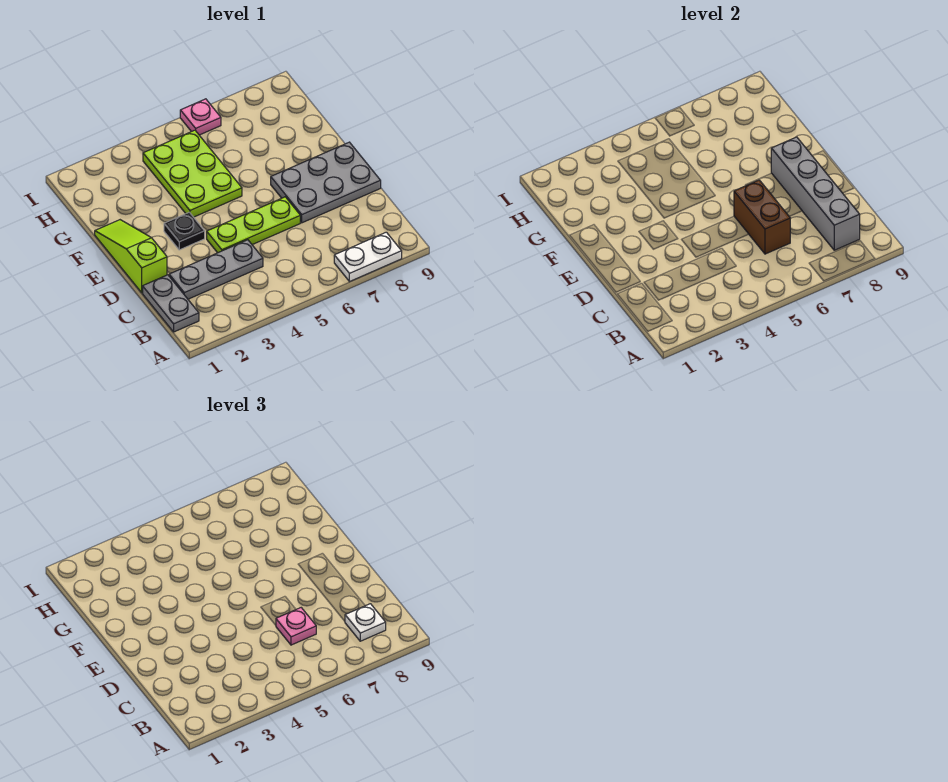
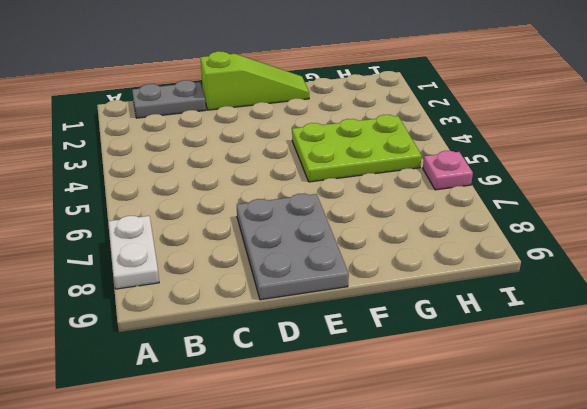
none -> grey 1x3 plate [169,240,263,299]
none -> lime 1x3 plate [207,197,300,253]
none -> black 1x1 plate [164,212,205,250]

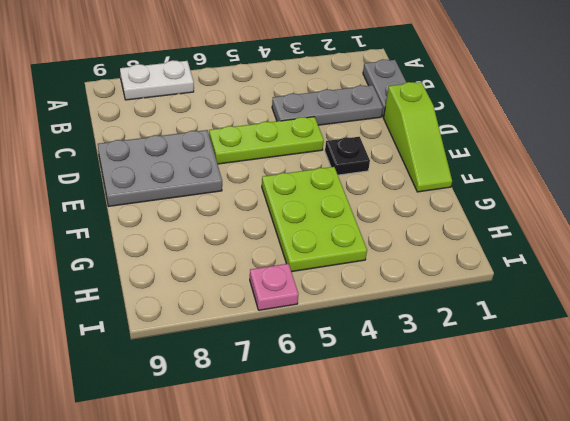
none -> grey 1x4 brick [771,137,860,250]
none -> brown 1x2 brick [734,180,790,254]
none -> white 1x1 plate [345,604,386,641]

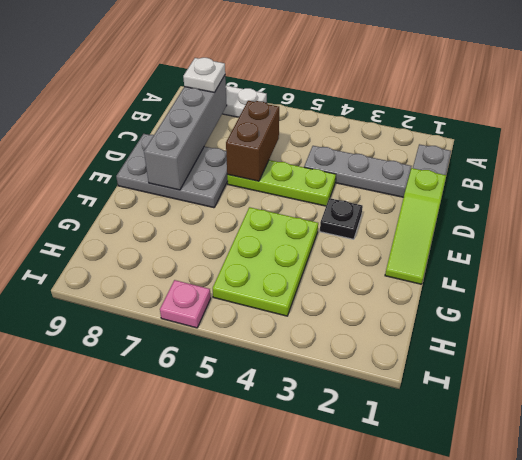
none -> pink 1x1 plate [276,608,316,645]

